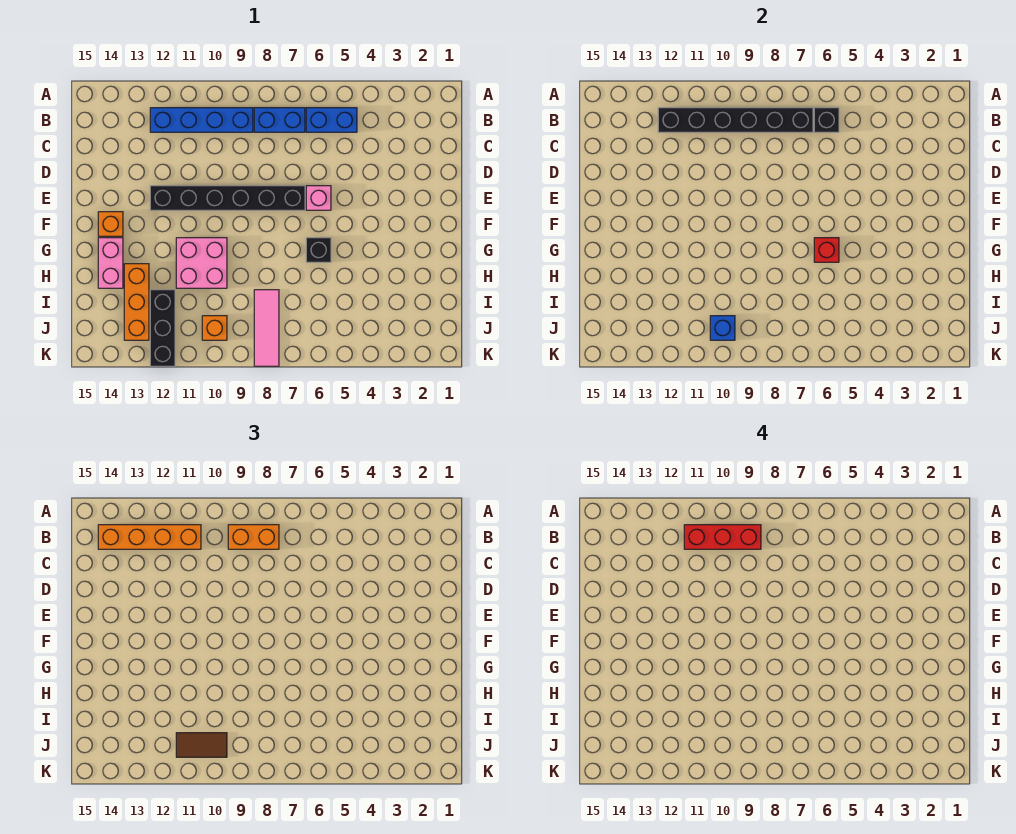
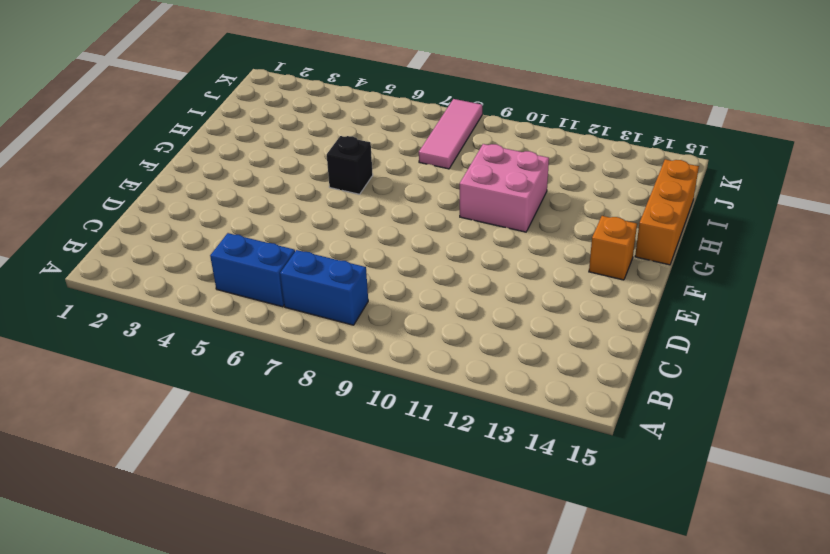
orange 1x3 brick [635,159,699,265] -> orange 1x3 brick moved to [124,264,149,340]
none -> blue 1x4 brick [150,108,253,132]
none -> pink 1x1 brick [306,186,331,210]
none -> black 1x6 brick [150,186,305,210]

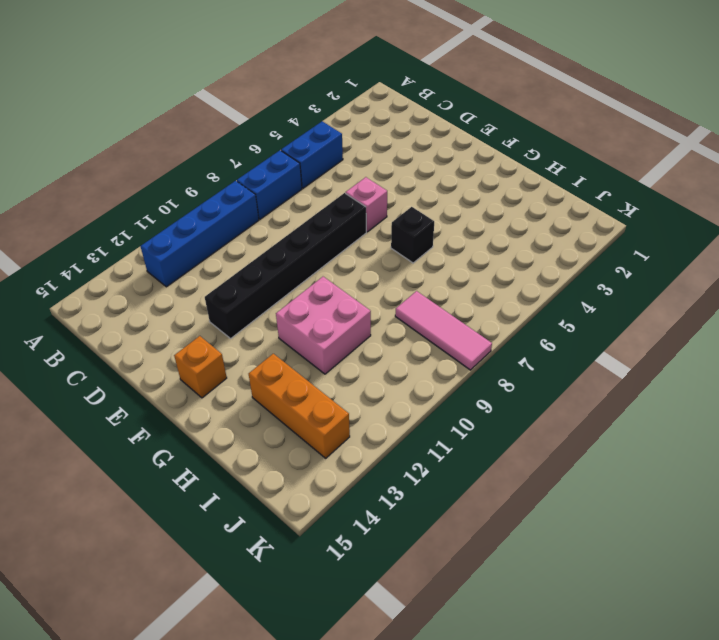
none -> pink 1x2 brick [98,238,123,288]
none -> black 1x3 brick [150,290,175,366]
none -> orange 1x1 brick [202,316,227,340]

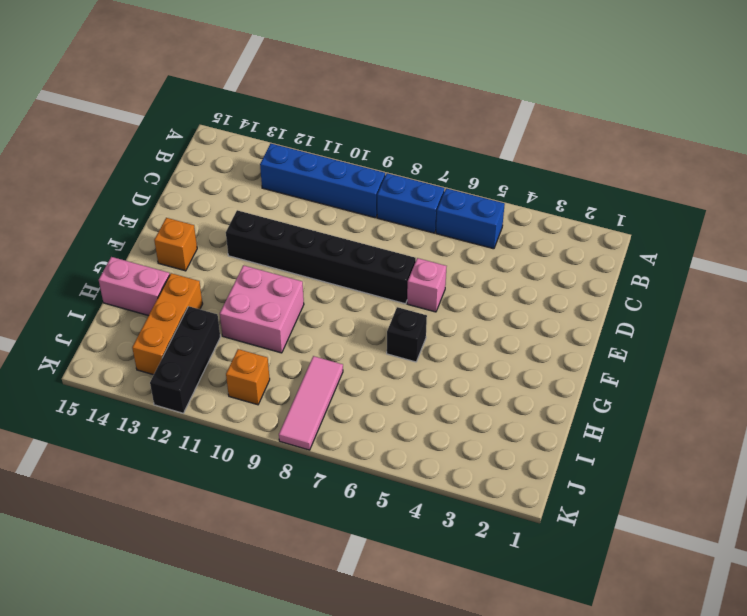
pink 1x2 brick [99,257,170,316] -> pink 1x2 brick turned to [98,238,123,288]
none -> black 1x1 brick [814,108,839,132]
none -> black 1x6 brick [658,108,813,132]
none -> red 1x1 brick [814,238,839,262]

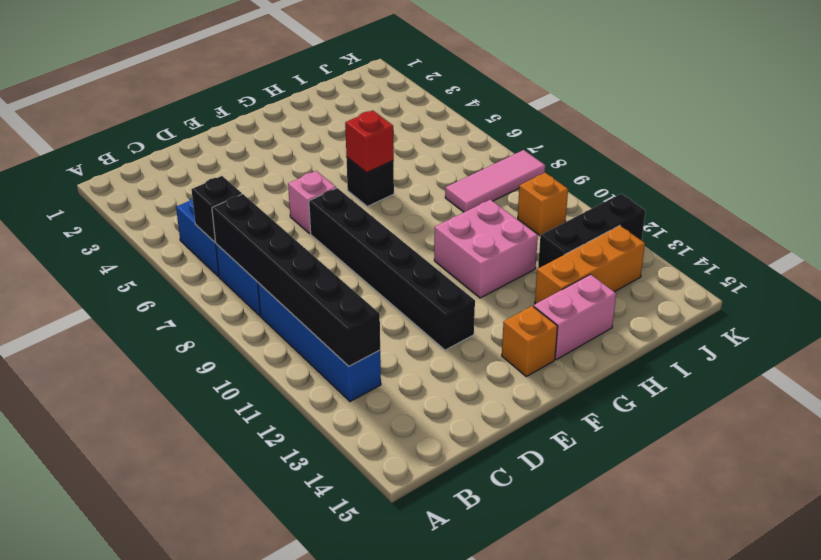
none -> blue 1x1 brick [710,316,735,340]
none -> orange 1x2 brick [228,525,279,549]
none -> orange 1x4 brick [98,525,201,549]

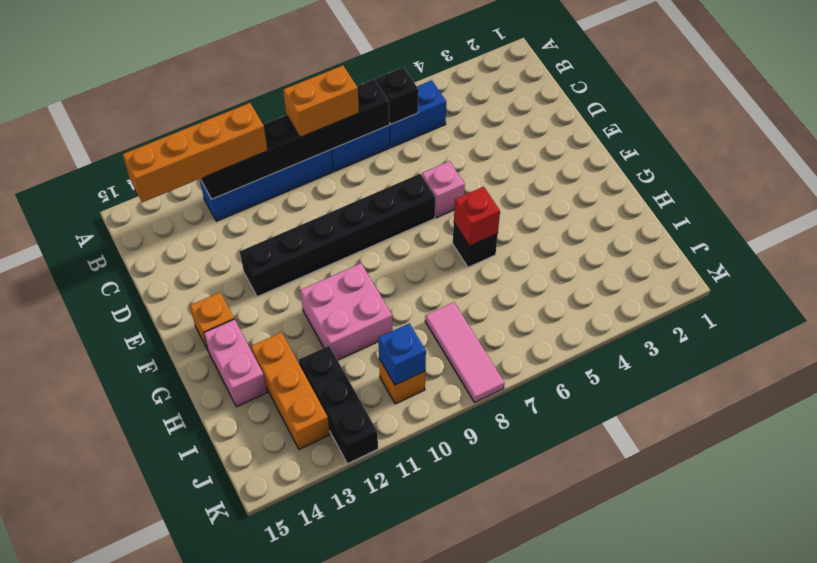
none -> brown 1x2 tile [176,733,227,757]
none -> red 1x3 brick [684,525,761,549]

